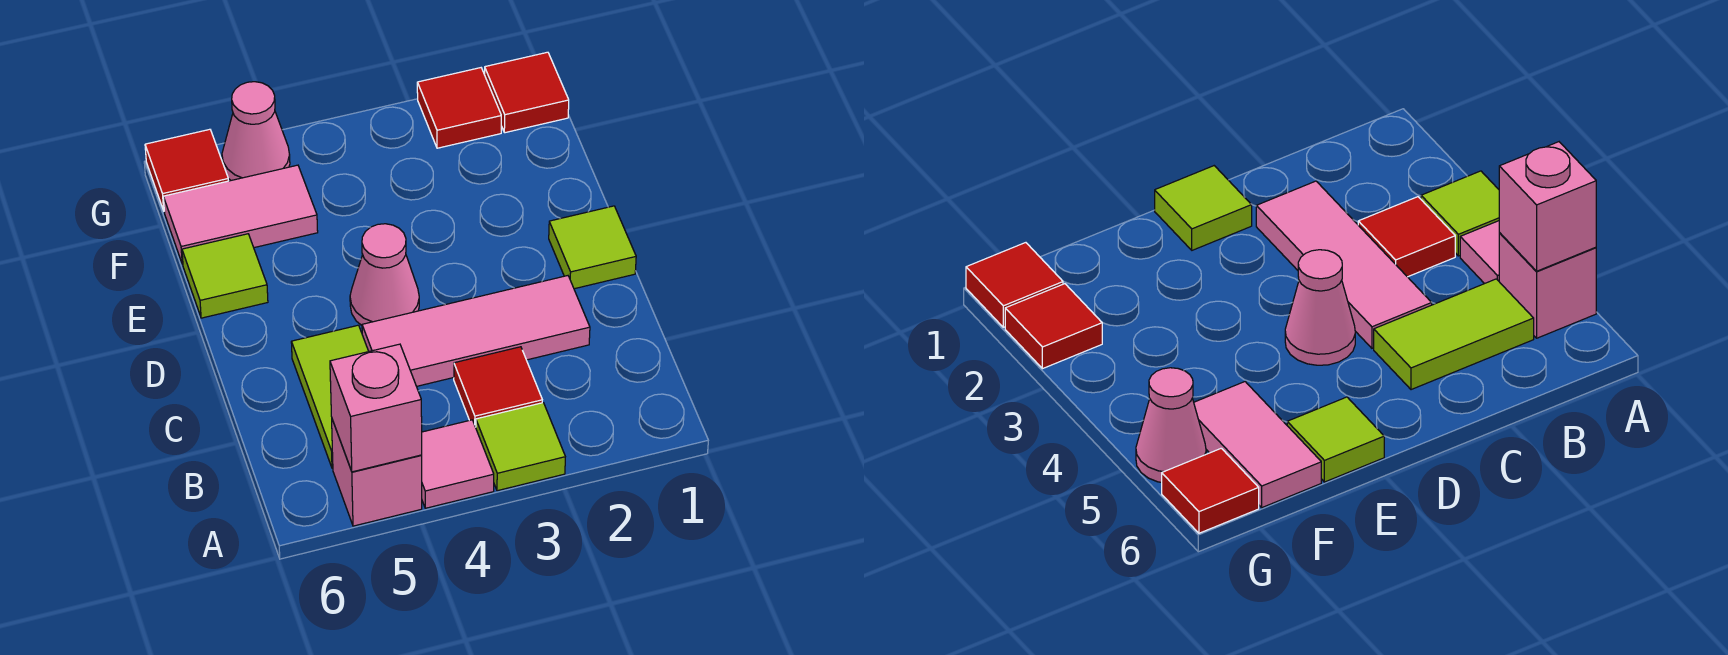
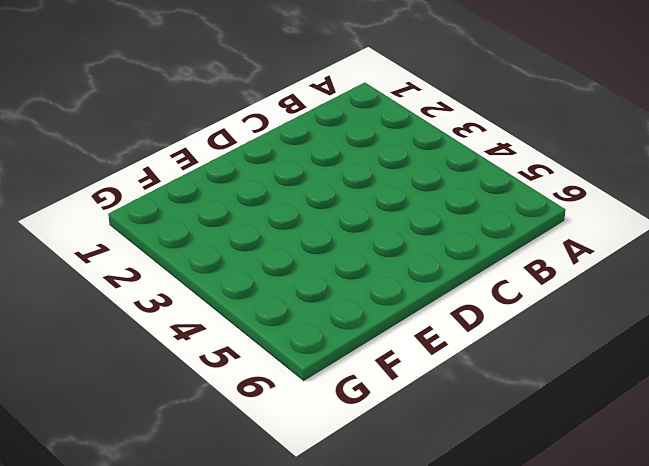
none -> lime 1x1 tile [476,403,565,491]
none -> pink 1x1 tile [421,420,494,508]
none -> pink 1x1 brick [332,420,422,526]

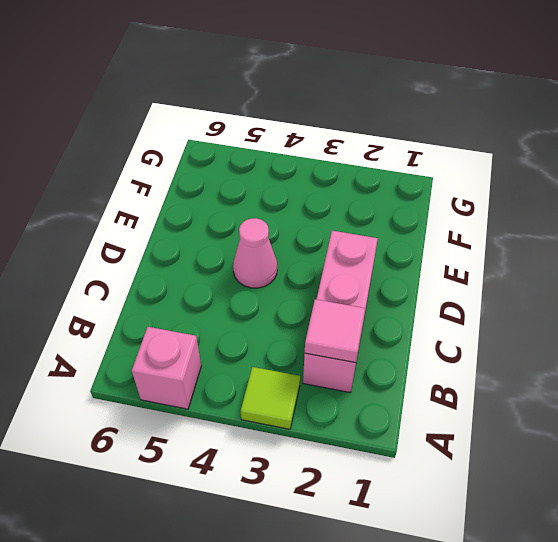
pink 1x3 brick [303,231,378,393] -> pink 1x3 tile [362,276,590,386]
pink 1x1 tile [305,299,365,363] -> pink 1x1 tile moved to [421,420,494,508]
none -> red 1x1 tile [454,347,542,427]
none -> lime 1x2 tile [291,325,369,468]
none -> lime 1x1 tile [549,206,636,289]

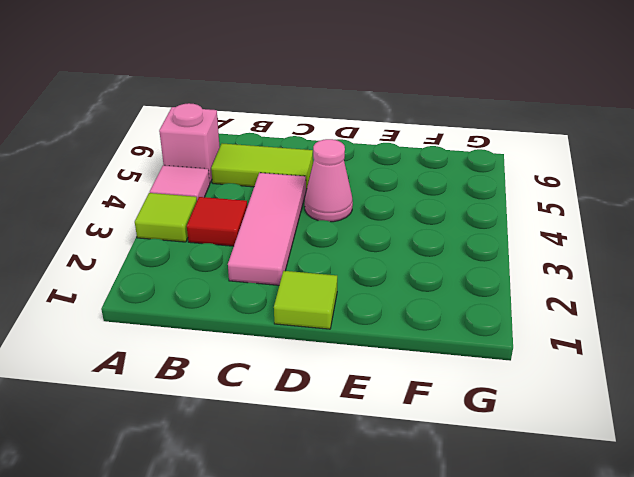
none -> lime 1x1 tile [182,234,268,318]
none -> pink 1x2 tile [163,165,318,264]
none -> red 1x1 tile [485,52,569,133]

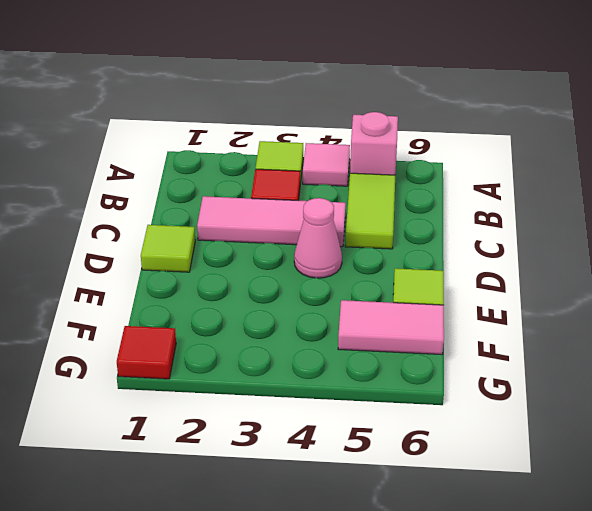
none -> red 1x1 tile [417,68,501,148]
none -> pink 1x1 cone [222,82,290,180]
none -> red 1x1 tile [145,129,228,211]

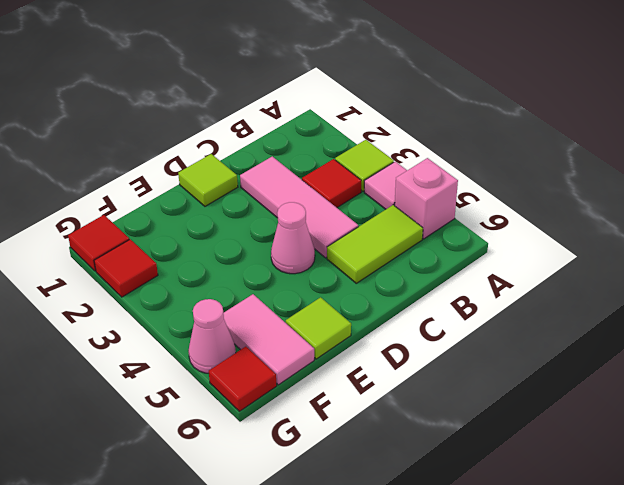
none -> pink 1x1 brick [330,344,422,472]

